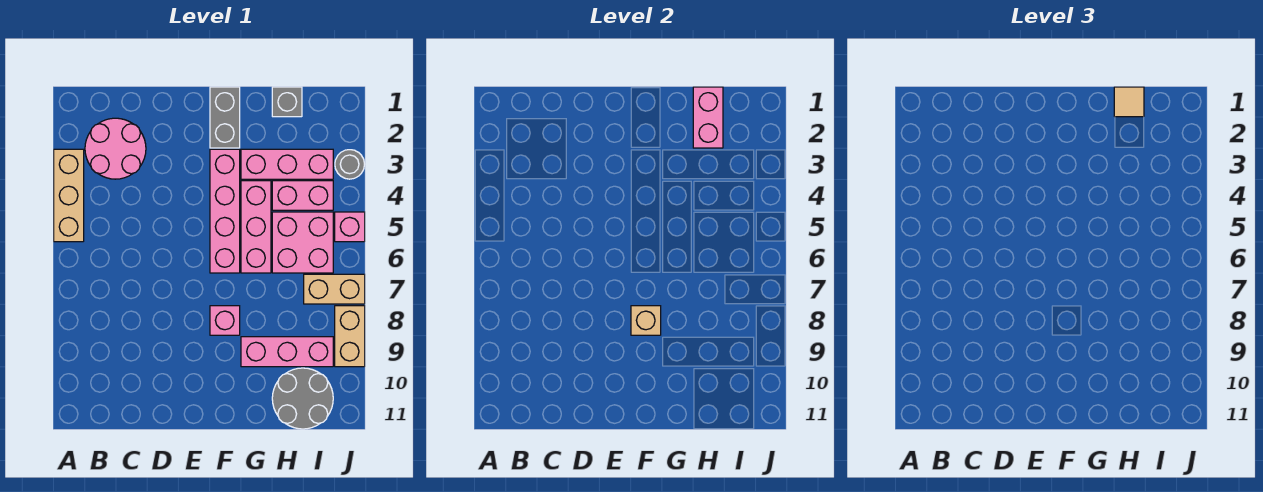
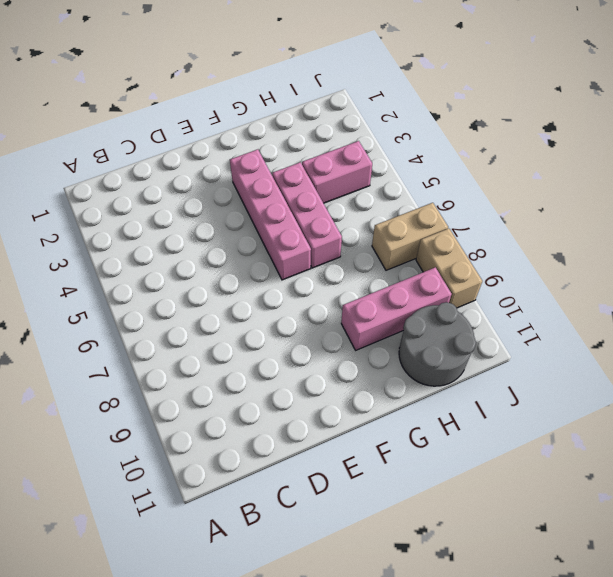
none -> tan 1x3 brick [54,149,84,242]
none -> pink 2x2 round brick [85,118,146,179]
none -> grey 1x2 brick [210,87,240,148]

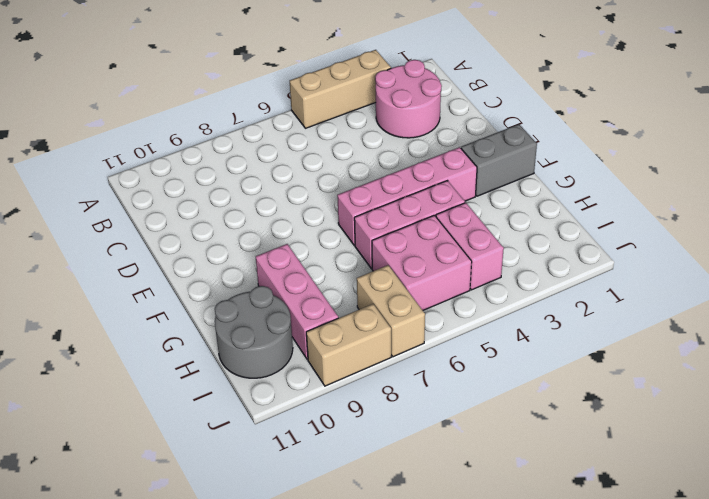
none -> pink 1x1 brick [210,306,240,335]
none -> pink 1x3 brick [241,149,333,179]
none -> grey 1x1 brick [272,87,302,117]

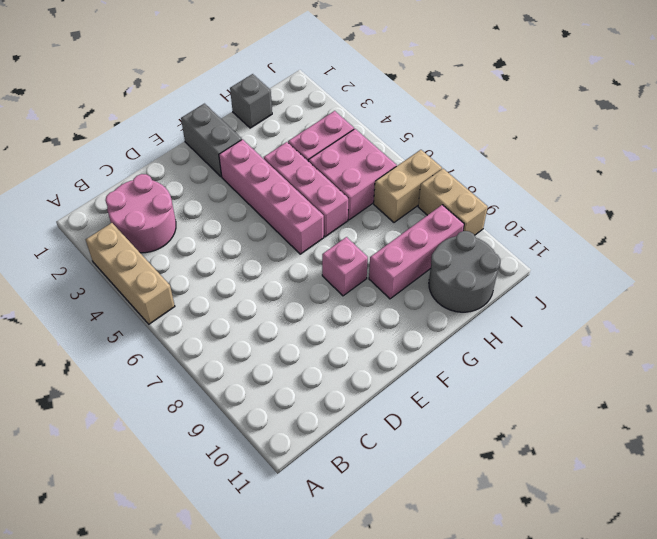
none -> pink 1x3 brick [241,149,333,179]
none -> grey 1x1 round brick [335,150,365,179]
none -> pink 1x1 brick [335,212,365,242]

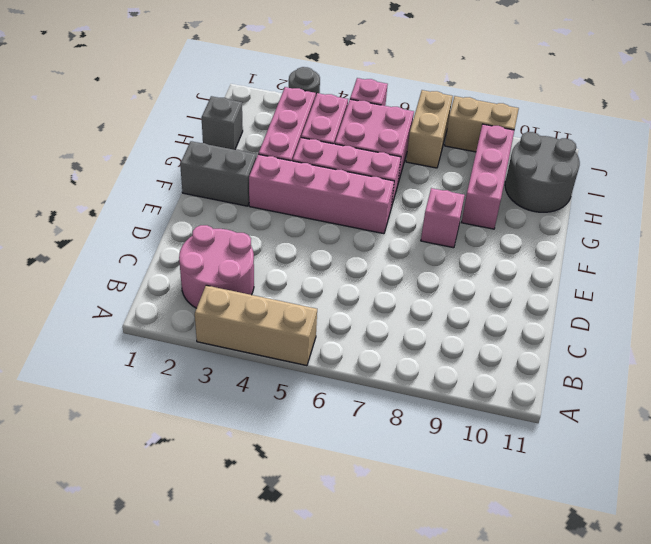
none -> tan 1x1 brick [631,306,661,335]
none -> pink 1x2 brick [693,87,723,148]
none -> tan 1x1 tile [1114,87,1144,117]

